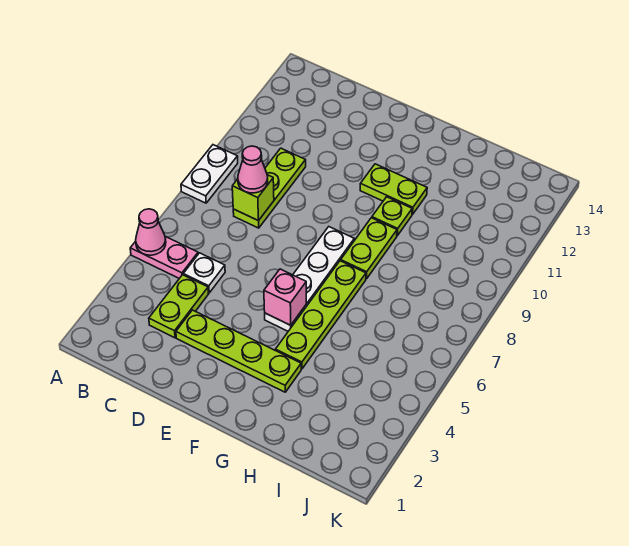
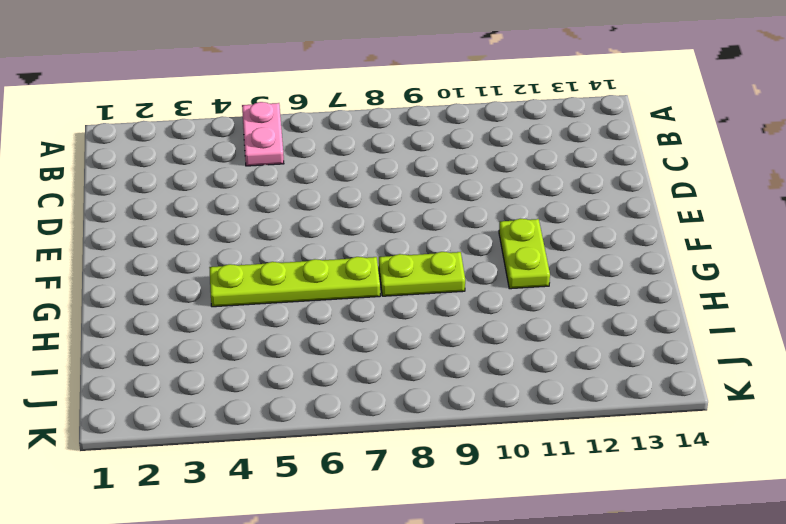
none -> white 1x2 plate [181,145,238,203]
none -> lime 1x2 plate [149,275,208,338]
none -> white 1x1 plate [183,253,225,293]

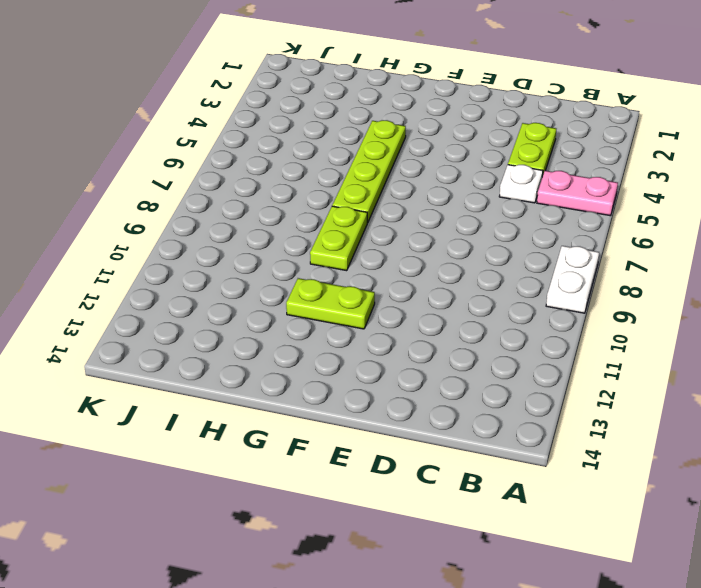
none -> lime 1x3 plate [233,148,306,228]
none -> lime 1x4 plate [176,310,301,392]
none -> white 1x4 plate [265,227,354,331]

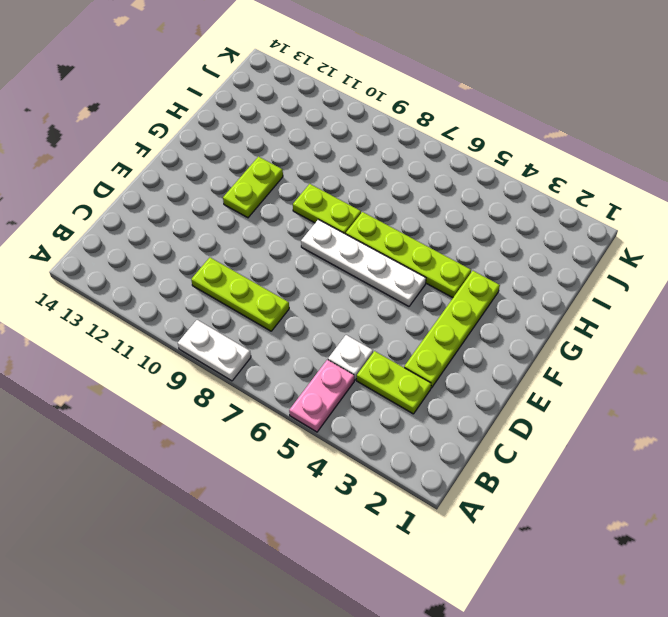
none -> lime 1x1 plate [372,197,412,236]
none -> pink 1x1 cone [136,209,166,255]
none -> lime 1x1 brick [232,175,274,221]

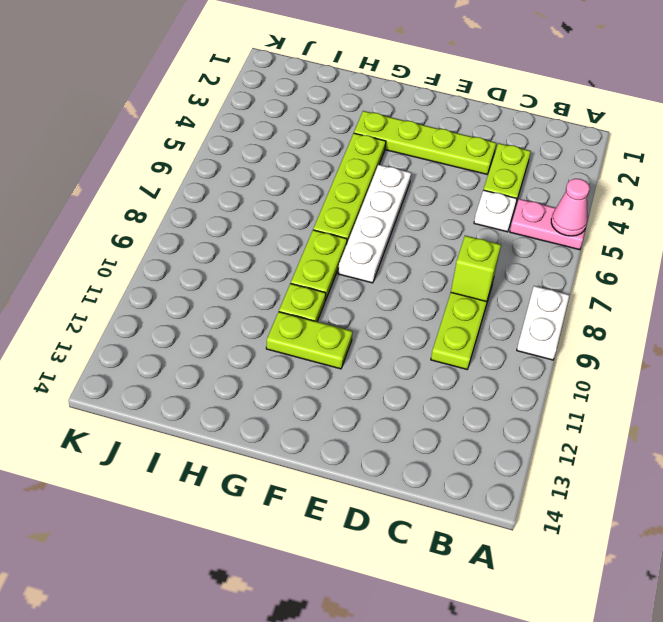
none -> pink 1x1 brick [264,269,306,325]
none -> pink 1x1 cone [238,146,268,193]

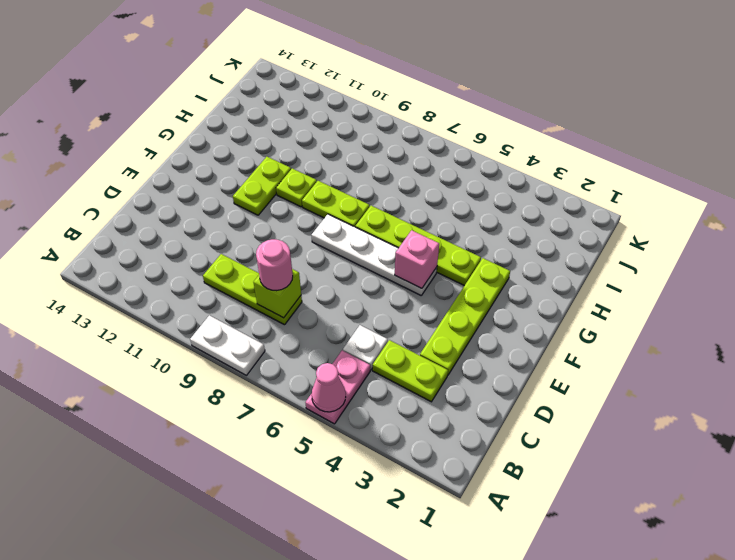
pink 1x1 round brick [256,239,293,291] -> pink 1x1 cone [238,146,268,193]

